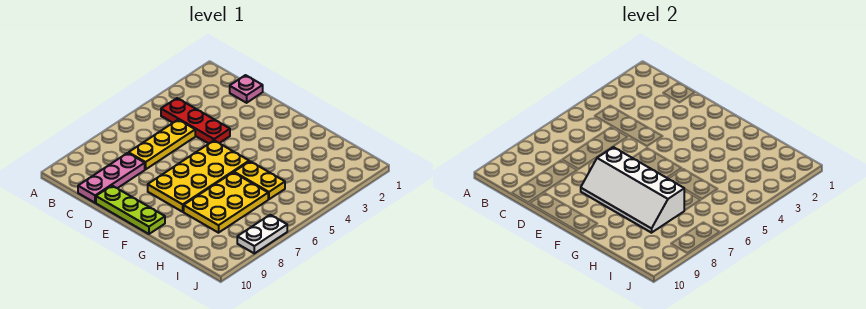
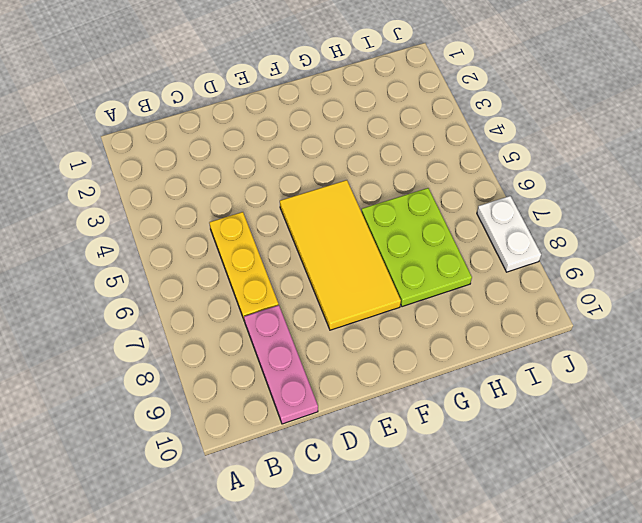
yellow 2x4 tile [280,180,401,330] -> yellow 2x4 plate [148,141,249,212]
lime 2x3 plate [362,188,472,307] -> yellow 2x3 plate [184,172,268,233]
none -> red 1x3 plate [161,98,230,144]
none -> pink 1x1 plate [230,75,263,103]

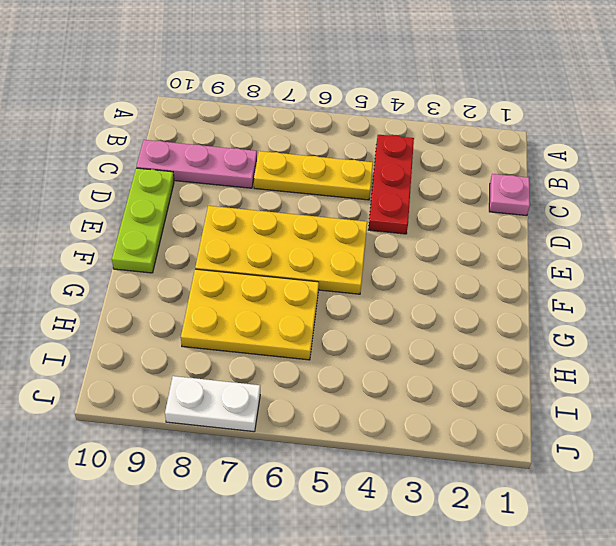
none -> yellow 1x2 plate [234,161,285,199]
none -> white 2x4 slope [581,147,684,233]

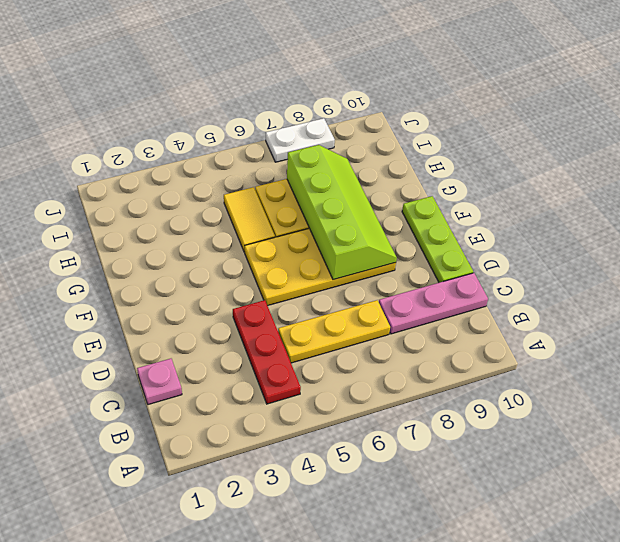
lime 2x4 slope [287,145,397,280] -> white 2x4 slope [581,147,684,233]
yellow 1x2 tile [224,187,275,252] -> yellow 1x2 plate [234,161,285,199]

